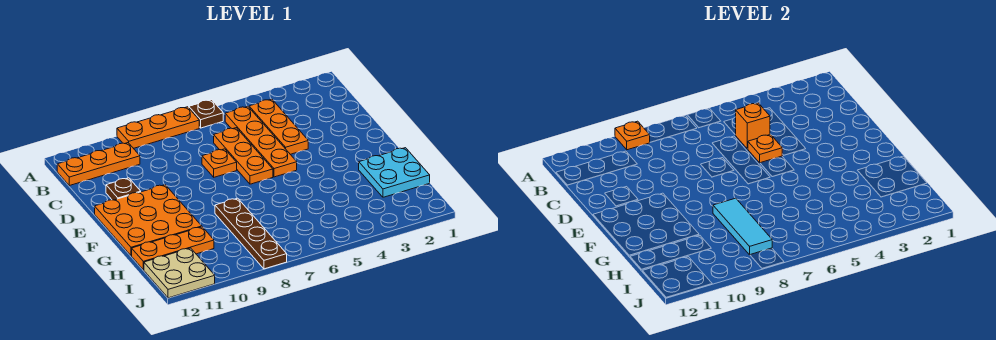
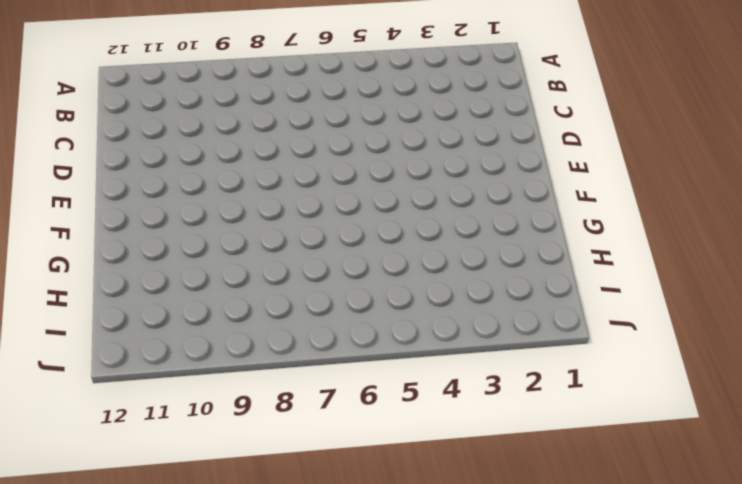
none -> brown 1x1 plate [189,100,223,128]
none -> orange 1x3 plate [117,107,199,148]
none -> orange 1x3 plate [249,99,308,154]

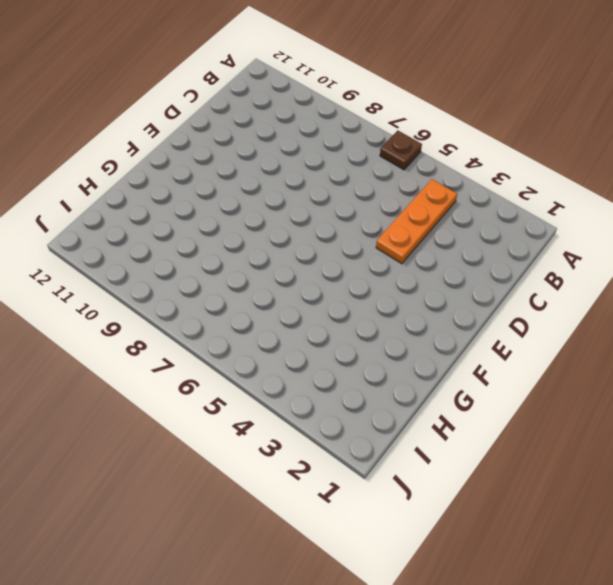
none -> orange 1x3 plate [117,107,199,148]
none -> orange 1x4 plate [225,106,297,177]
none -> orange 1x3 plate [57,143,140,186]

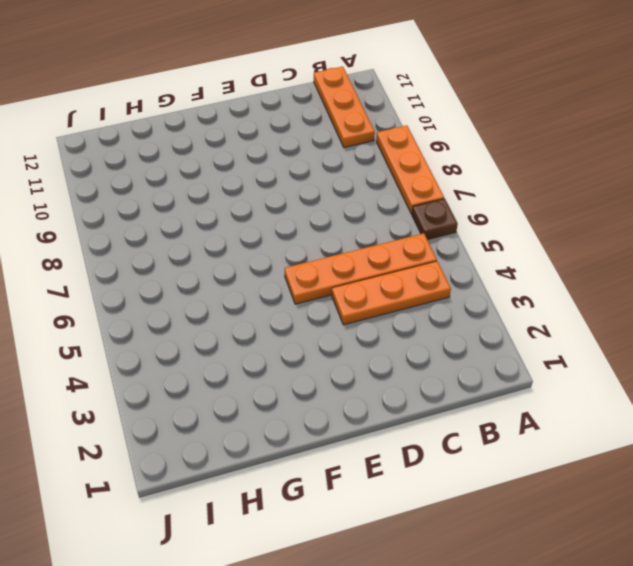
none -> orange 1x3 plate [214,128,273,184]
none -> orange 1x1 plate [202,149,237,177]
none -> brown 1x1 plate [106,178,141,200]

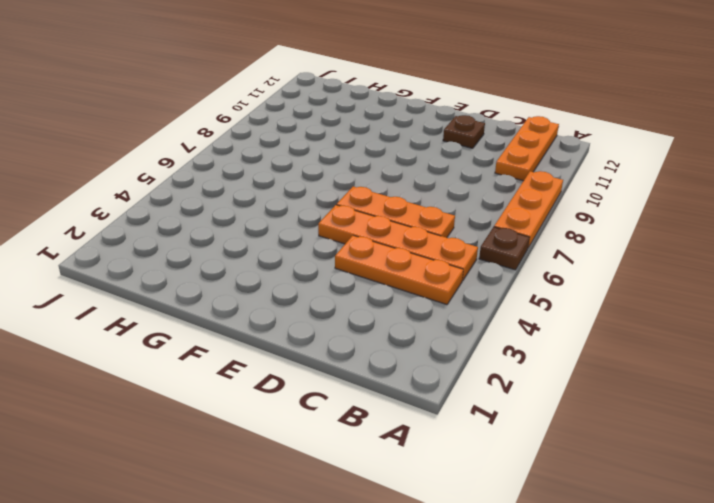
none -> orange 1x1 plate [202,149,237,177]
none -> orange 3x3 plate [95,185,202,256]
none -> cyan 2x2 plate [359,148,430,197]

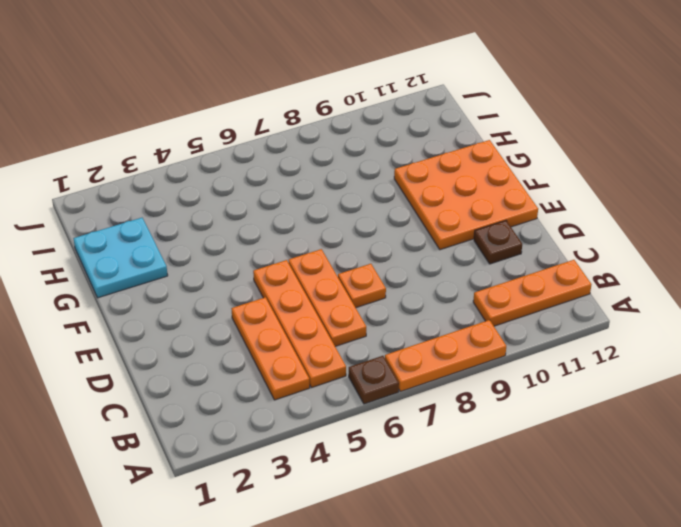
none -> brown 1x4 plate [215,198,287,269]
none -> orange 1x3 plate [132,227,214,270]
none -> tan 2x2 plate [144,248,215,298]

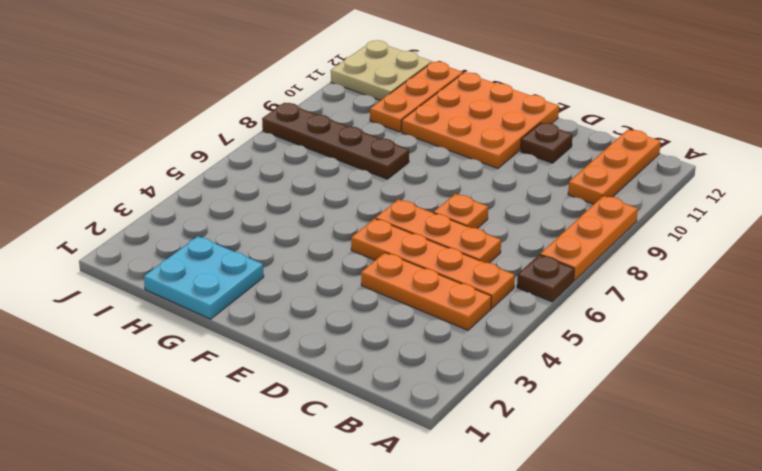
none -> orange 1x1 plate [615,121,650,150]
none -> orange 1x1 brick [736,103,770,149]
none -> orange 1x1 plate [748,134,782,163]

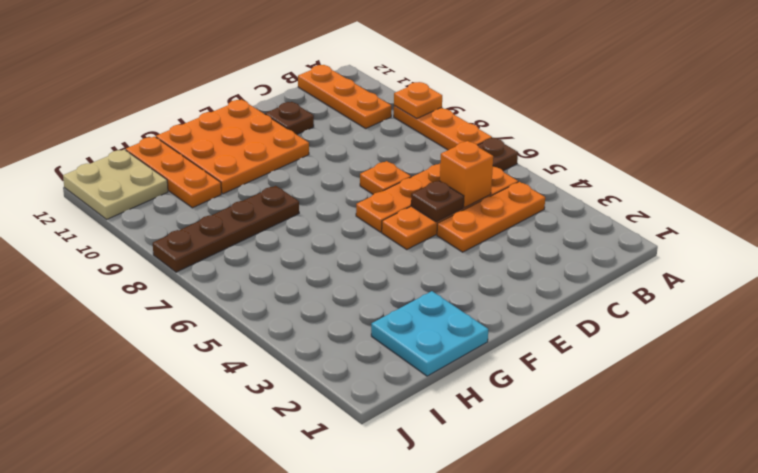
brown 1x1 plate [411,180,464,222] -> orange 1x1 plate [748,134,782,163]
none -> cyan 1x3 tile [713,198,772,255]

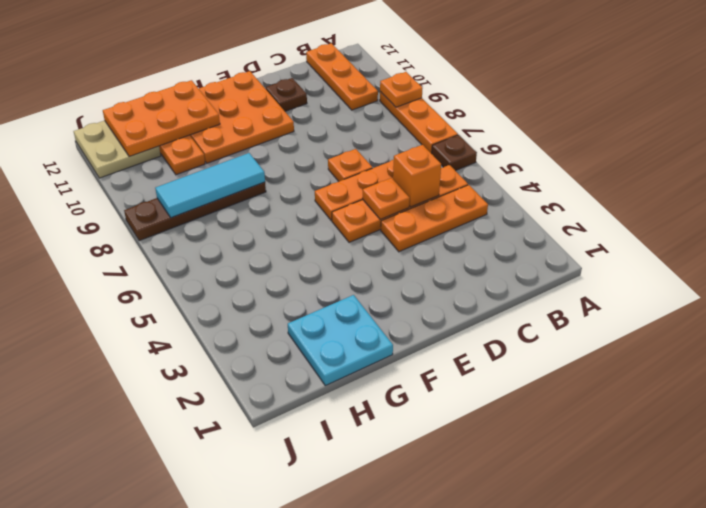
orange 2x3 plate [103,80,220,157] -> none

